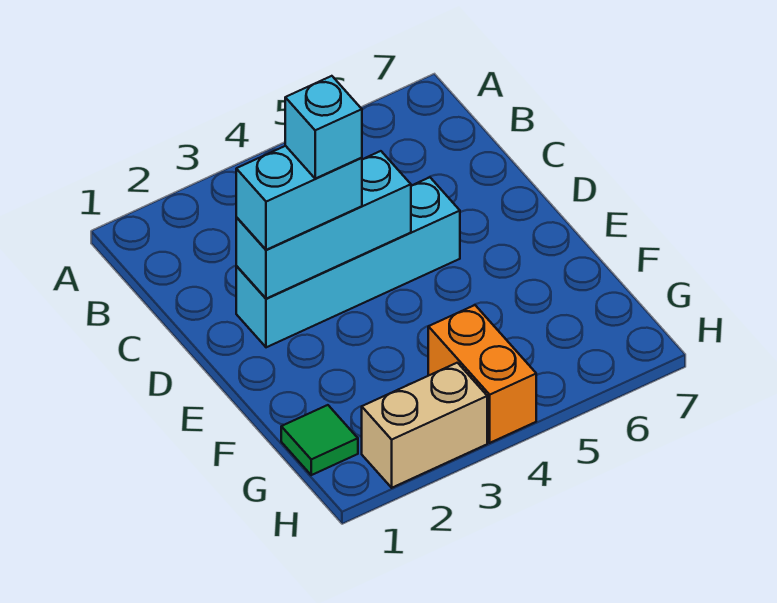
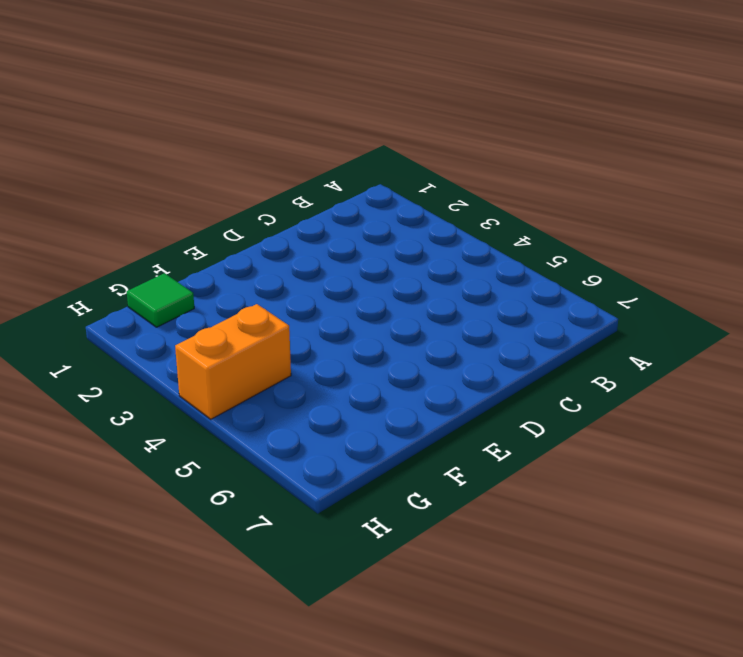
none -> cyan 1x4 brick [236,177,460,347]
none -> tan 1x2 brick [362,363,487,488]

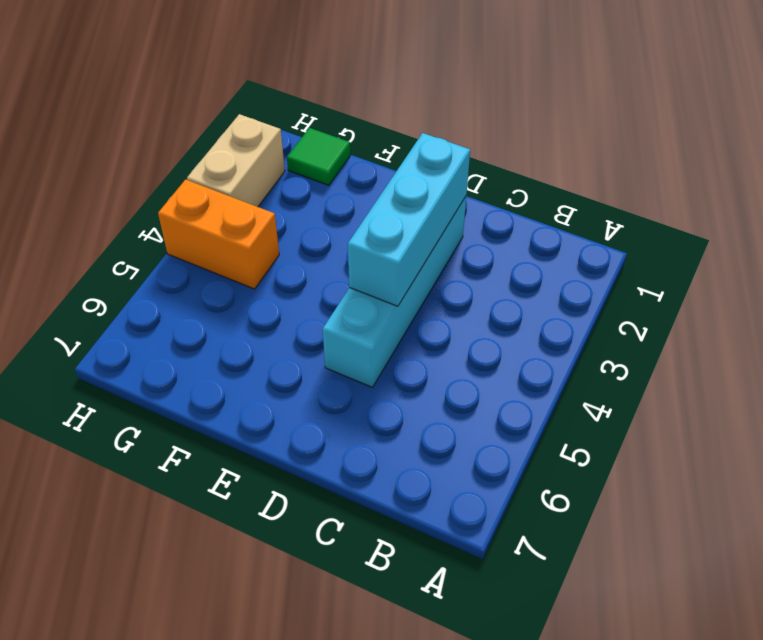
none -> cyan 1x2 brick [236,146,362,250]
none -> cyan 1x1 brick [285,76,362,179]

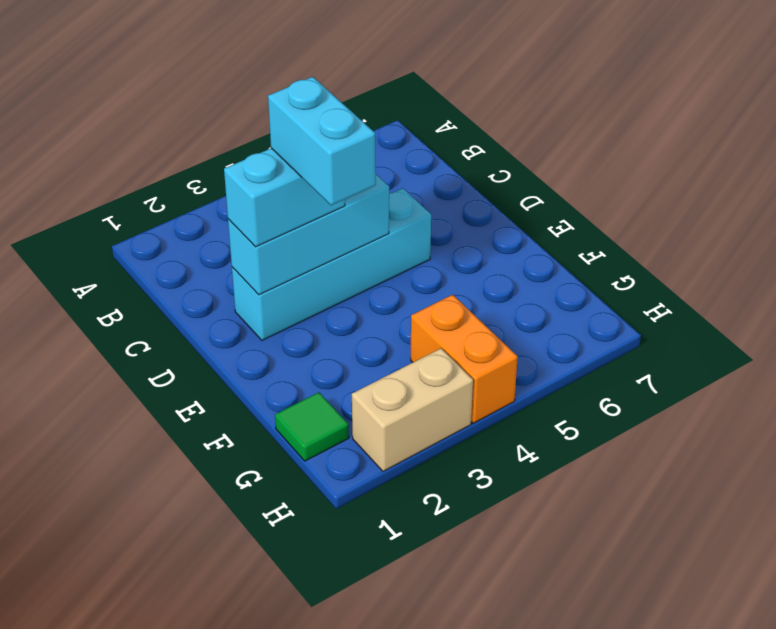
cyan 1x2 brick [268,77,376,205] -> cyan 1x1 brick [285,76,362,179]

